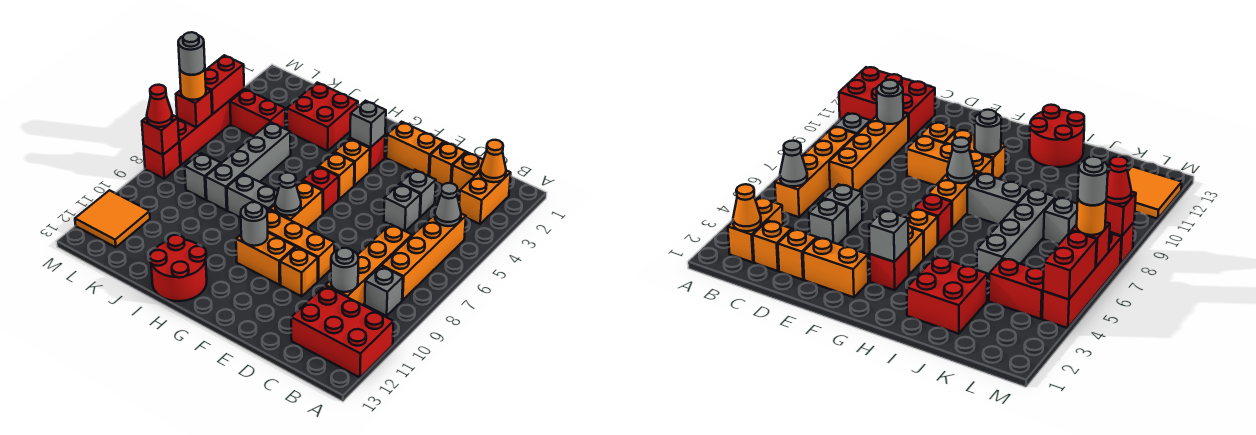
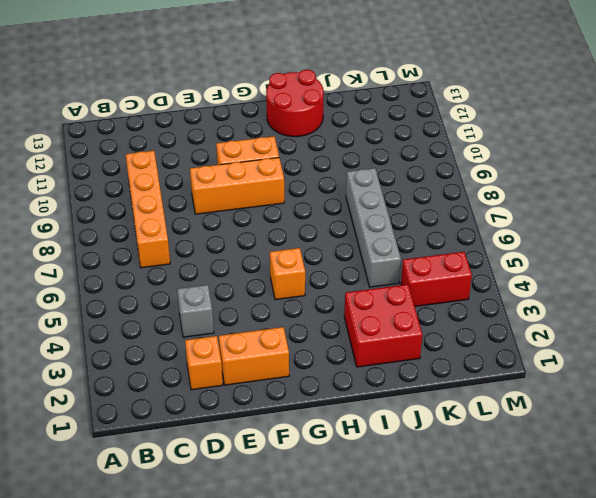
none -> red 2x3 brick [291,286,394,377]
none -> orange 1x2 brick [459,170,511,224]
none -> orange 1x4 brick [382,214,466,300]
none -> grey 1x1 brick [365,266,403,316]

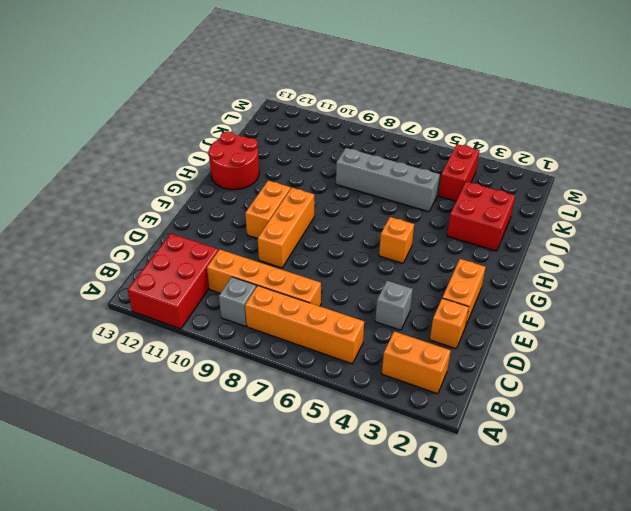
none -> orange 1x1 brick [452,152,483,193]
none -> grey 1x1 brick [384,184,421,231]
none -> orange 1x1 brick [280,247,318,296]
none -> red 1x1 brick [350,135,385,171]

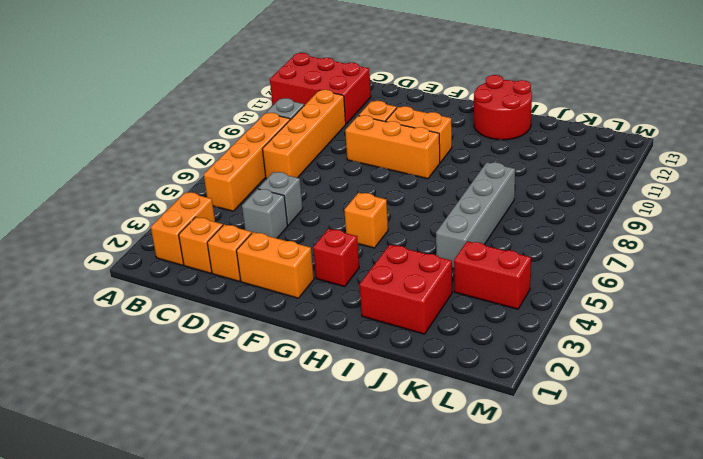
none -> orange 1x1 brick [335,139,370,185]
none -> red 1x1 brick [303,166,339,214]
none -> orange 1x2 brick [270,181,323,228]
none -> grey 1x2 brick [227,174,278,218]

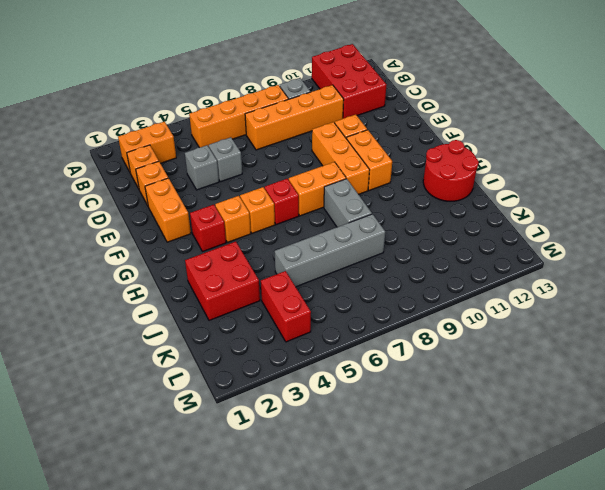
none -> grey 1x1 brick [185,153,221,200]
none -> orange 2x2 tile [75,190,150,247]
none -> red 1x4 brick [178,89,244,165]
none -> red 1x1 brick [144,142,180,179]

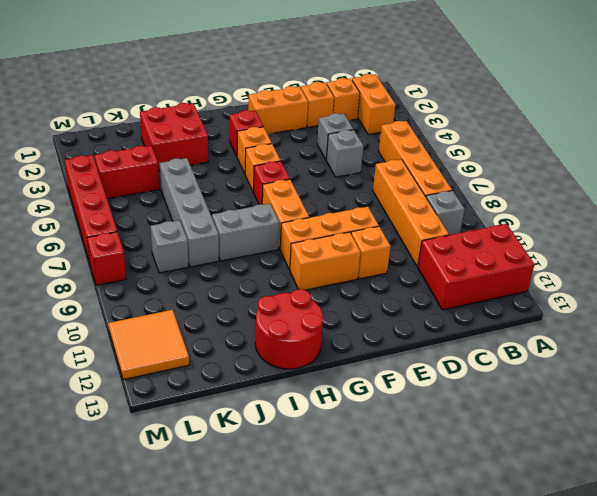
none -> orange 1x1 cone [480,140,506,182]
none -> grey 1x1 cone [435,183,461,226]
none -> grey 1x1 round brick [331,248,359,292]
none -> grey 1x1 brick [350,101,386,147]

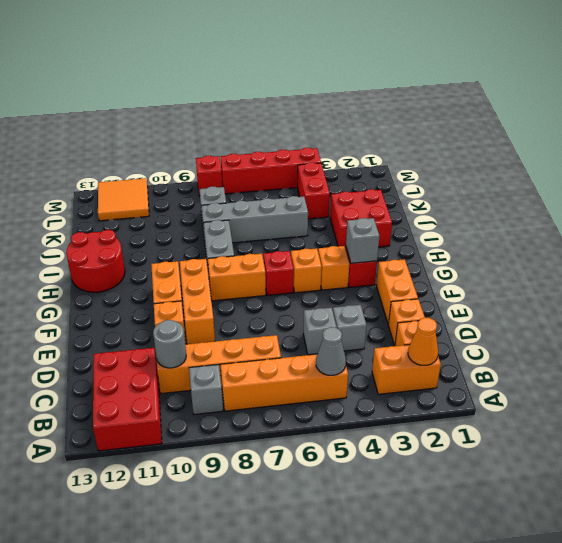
none -> grey 1x1 cone [275,173,301,216]
none -> grey 1x1 round brick [241,202,268,246]
none -> red 1x2 brick [205,55,244,114]
none -> red 1x1 brick [176,88,212,127]

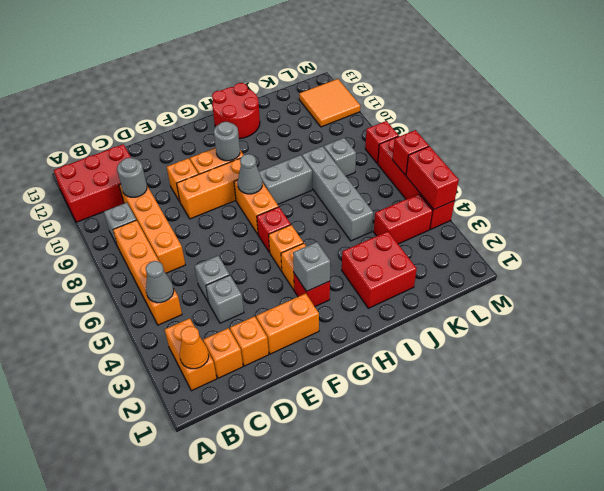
none -> red 1x1 brick [142,115,179,155]
none -> orange 1x1 round brick [180,68,206,100]
none -> red 1x1 cone [147,85,172,127]
none -> grey 1x1 round brick [178,32,205,75]

